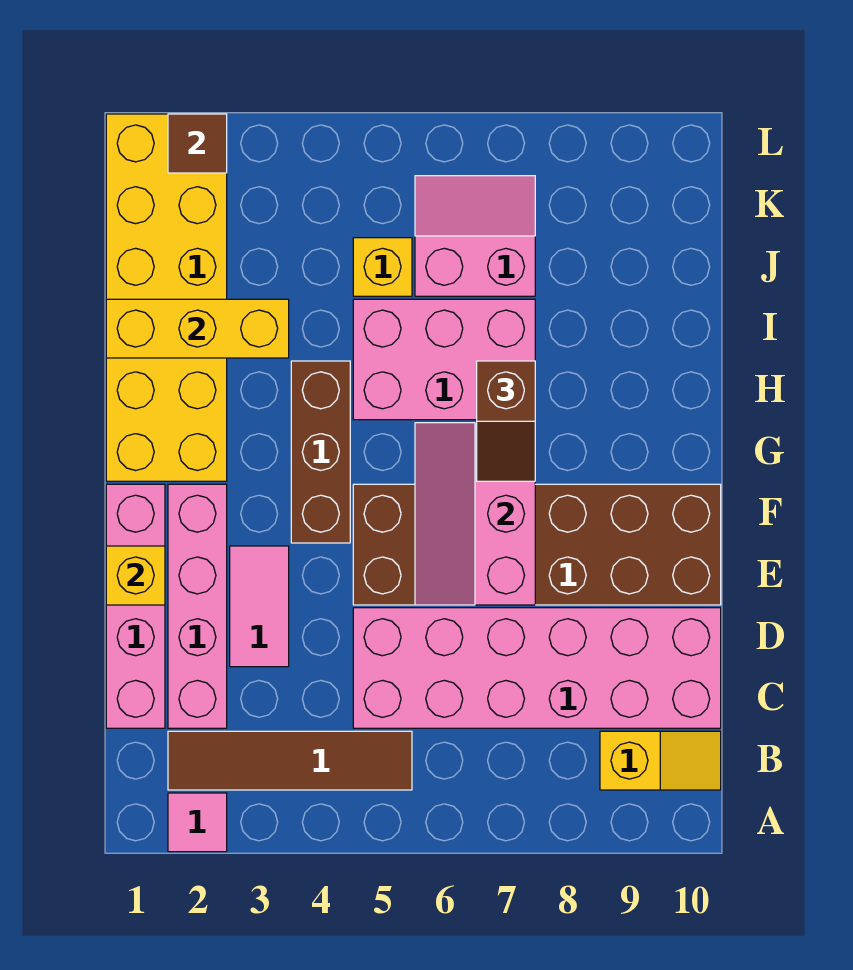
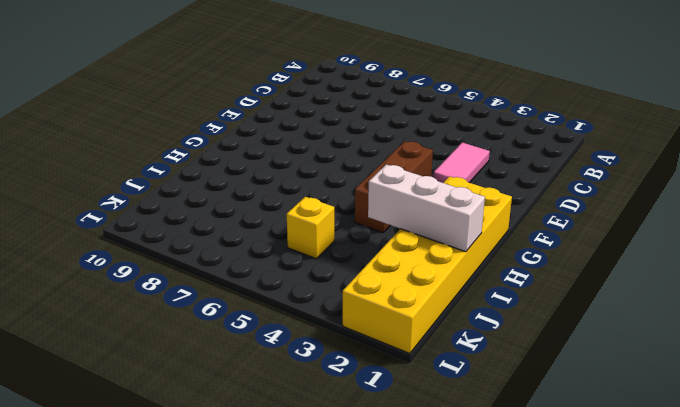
white 1x3 brick [368,164,485,252] -> yellow 1x3 brick [106,299,289,358]
none -> pink 1x1 tile [168,793,227,852]
none -> brown 1x4 tile [168,731,412,790]
none -> yellow 1x2 slope [600,731,721,790]

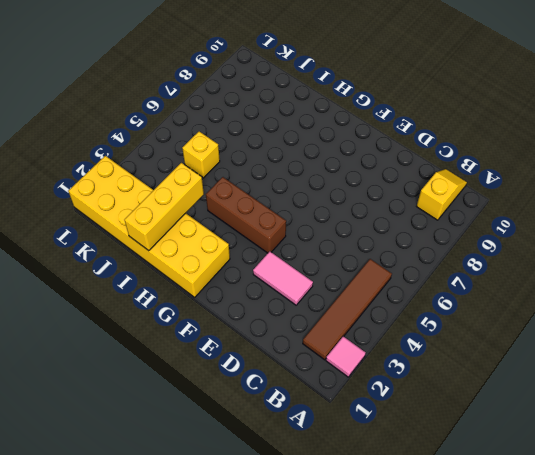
none -> pink 1x4 brick [106,484,165,728]
none -> pink 1x4 brick [168,484,227,728]
none -> pink 2x6 brick [353,608,721,728]

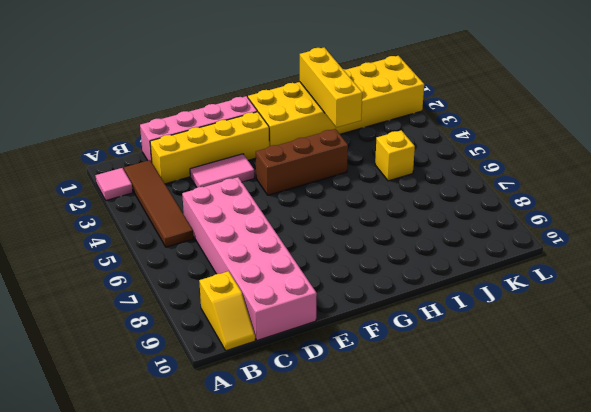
yellow 1x4 brick [150,112,269,184] -> pink 1x4 brick [168,484,227,728]
none -> brown 2x6 brick [353,484,721,605]
none -> pink 2x3 brick [353,299,535,420]
none -> pink 2x2 slope [415,176,535,296]

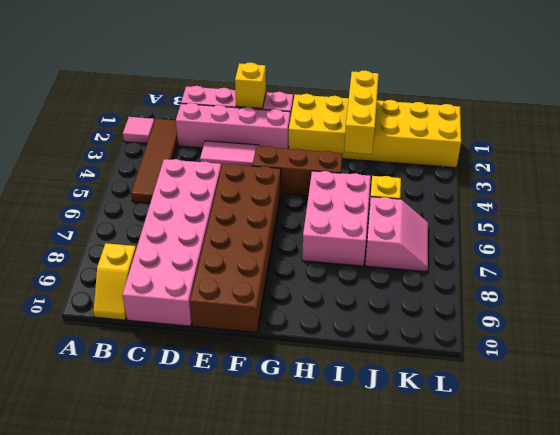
none -> pink 2x3 slope [415,423,535,605]
none -> brown 1x1 tile [168,114,227,173]
none -> brown 1x2 slope [477,361,535,481]

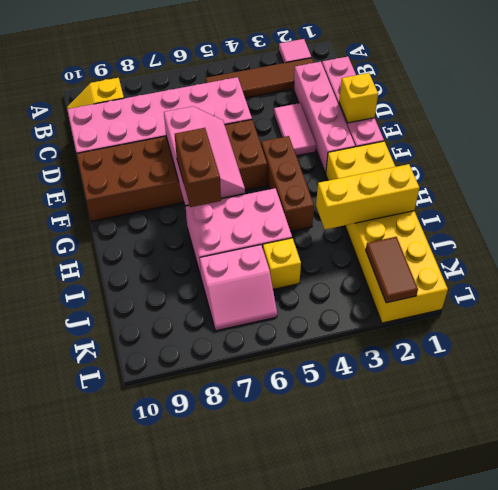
brown 1x2 brick [175,128,221,207] -> brown 1x2 slope [477,361,535,481]
brown 1x2 tile [366,237,418,303] -> brown 1x1 tile [168,114,227,173]

